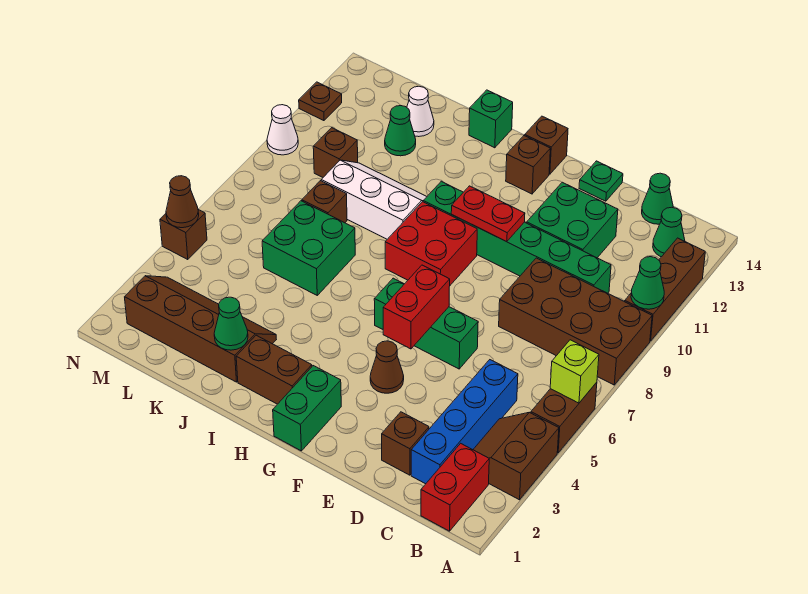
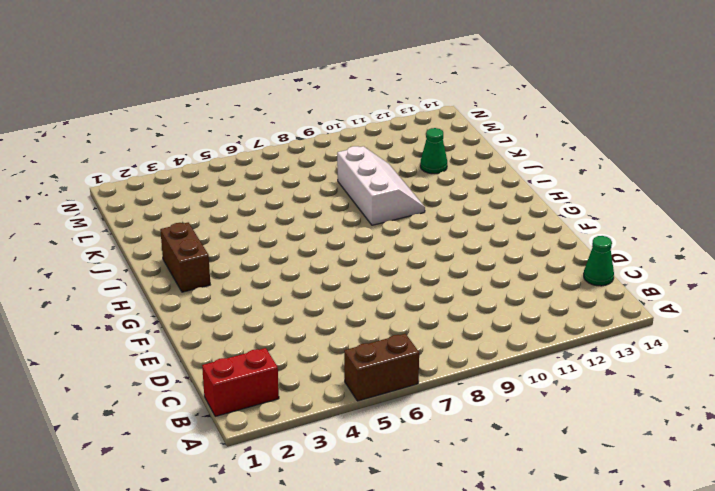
none -> brown 2x2 slope [473,412,559,500]
none -> brown 2x4 brick [499,258,652,385]
none -> brown 1x3 brick [625,238,705,341]
none -> green 1x1 cone [653,207,685,257]

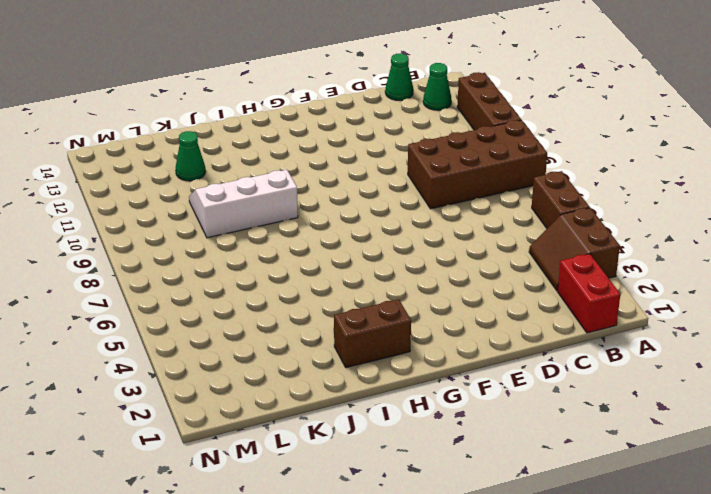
none -> blue 1x4 brick [411,360,518,484]
none -> green 1x6 brick [423,181,611,293]
none -> brown 1x1 brick [382,412,429,475]
none -> green 2x2 brick [527,182,618,258]

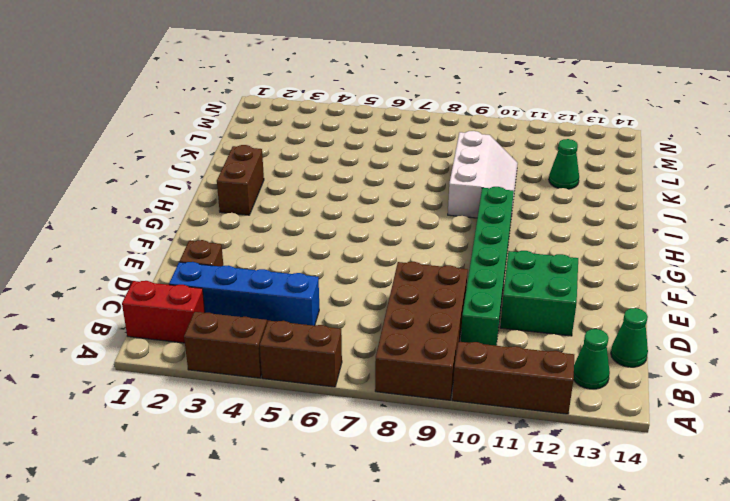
none -> green 1x3 brick [374,278,478,369]
none -> green 1x1 plate [579,161,623,201]
none -> brown 1x1 cone [370,341,404,393]
none -> green 1x2 brick [273,366,341,451]

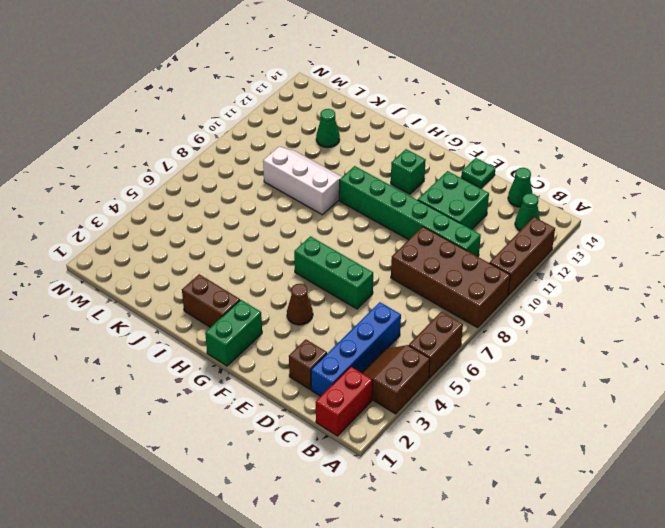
green 1x1 brick [391,149,426,194] -> green 1x1 brick moved to [469,90,513,148]
none -> red 2x2 brick [385,202,477,285]
none -> brown 1x1 brick [506,136,550,194]
none -> brown 1x1 brick [525,116,568,174]
none -> brown 2x4 slope [125,276,276,382]

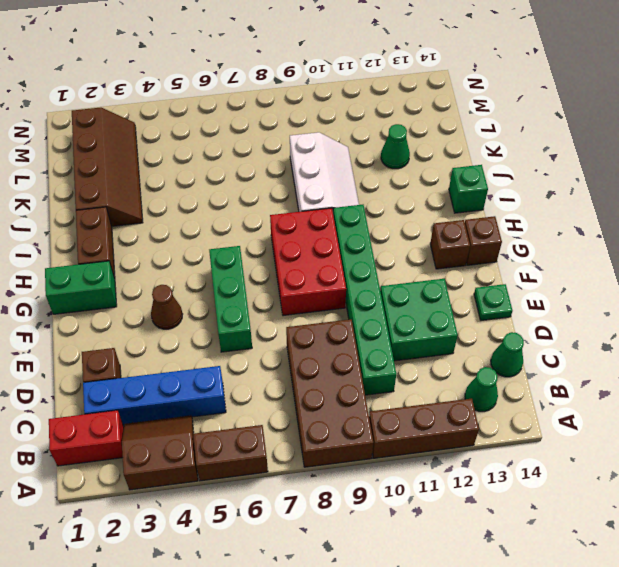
red 2x3 brick [270,208,346,316] -> red 2x2 brick [385,202,477,285]
none -> green 2x2 brick [262,201,355,295]
none -> brown 1x1 brick [302,181,347,223]
none -> white 1x1 cone [407,86,434,137]
none -> brown 1x1 brick [313,128,358,177]

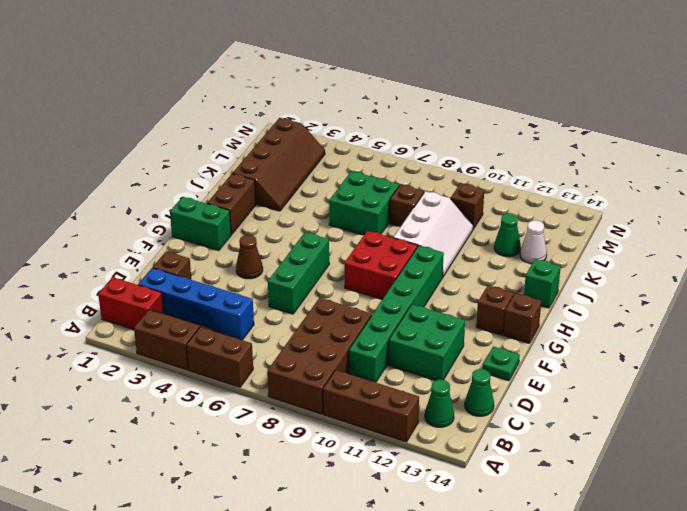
none -> brown 1x1 brick [160,210,207,260]
none -> white 1x1 cone [267,105,298,155]
none -> brown 1x1 plate [299,82,342,121]
none -> lime 1x1 brick [550,340,599,403]

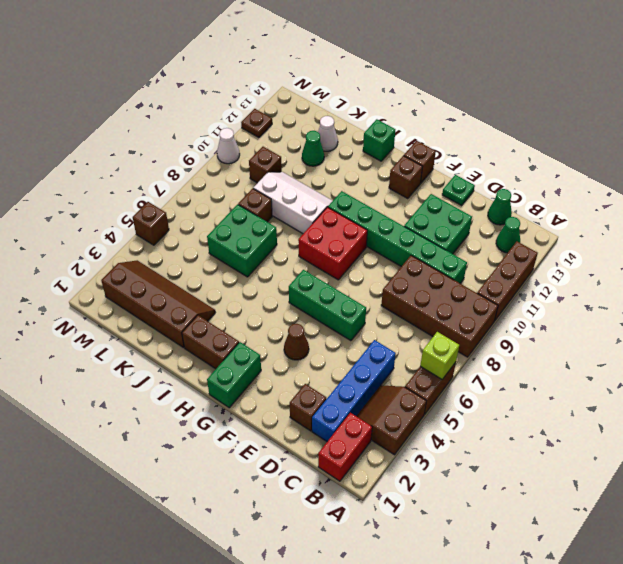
none -> green 1x1 cone [631,257,664,309]
none -> red 1x2 brick [383,265,450,349]
none -> red 1x2 plate [451,186,525,242]
none -> green 1x1 cone [214,297,248,350]

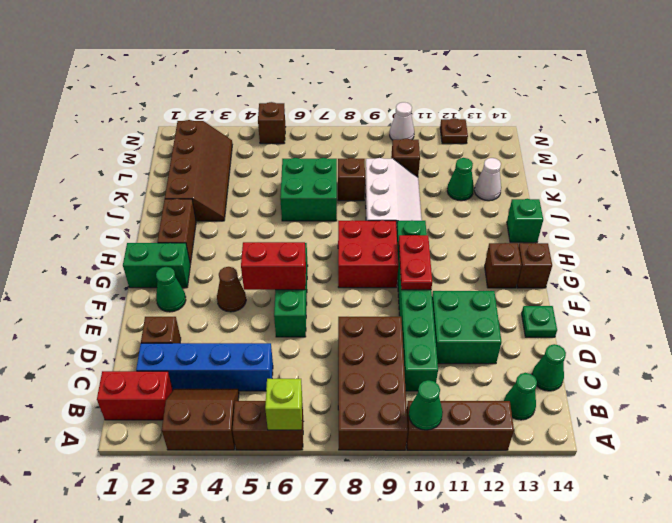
green 1x1 cone [156,267,186,312] -> green 1x1 cone moved to [214,297,248,350]
none -> brown 1x1 cone [166,176,199,228]

